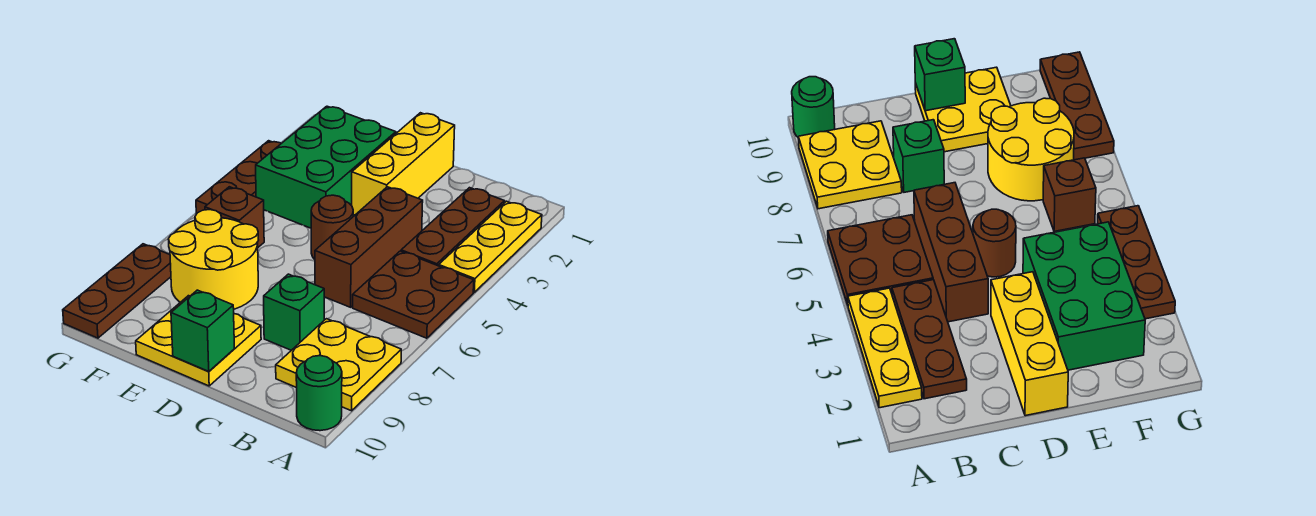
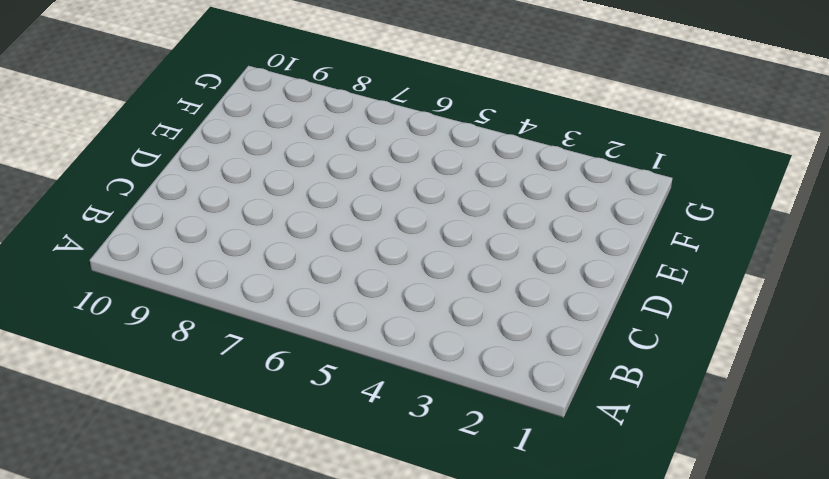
none -> yellow 1x3 plate [439,201,542,292]
none -> brown 2x2 plate [353,251,474,338]
none -> yellow 2x2 plate [276,319,401,411]

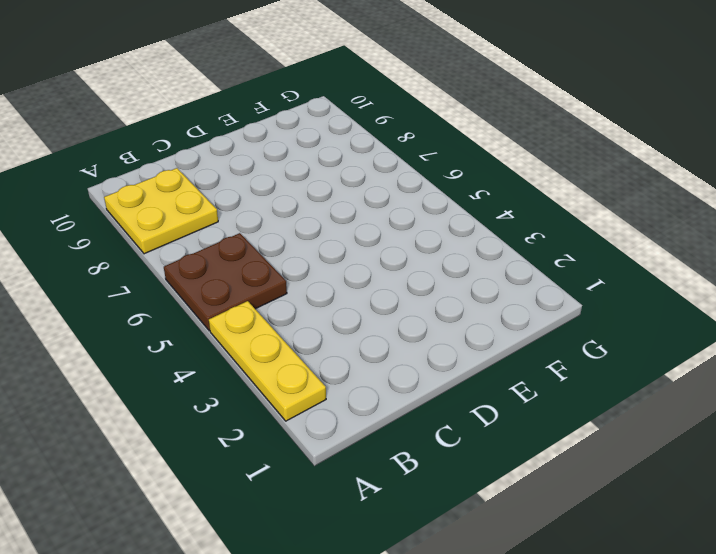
none -> green 1x1 round brick [296,356,342,431]
none -> brown 1x3 plate [401,188,504,266]
none -> brown 1x3 brick [315,187,423,307]

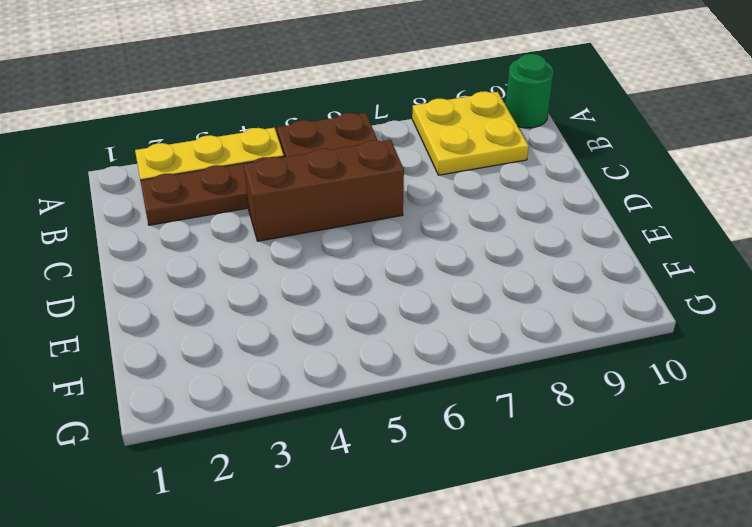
none -> green 1x1 brick [264,274,324,350]
none -> yellow 1x3 brick [352,113,455,215]
none -> brown 1x1 round brick [311,195,353,259]

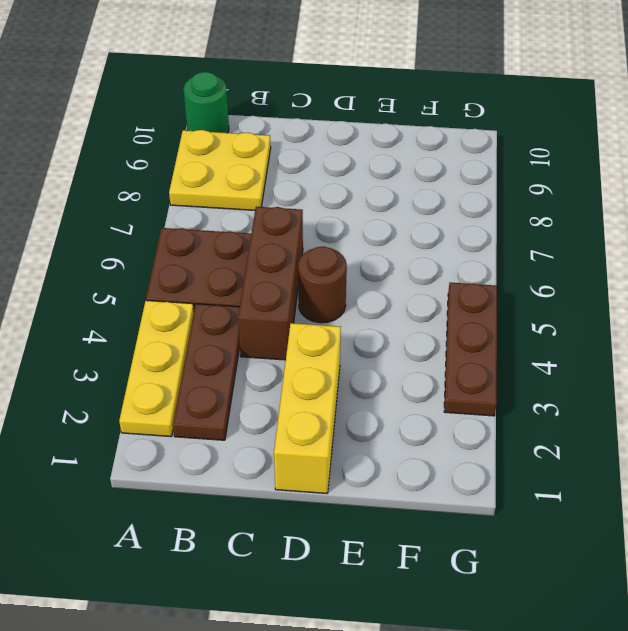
none -> green 1x1 brick [264,274,324,350]
none -> yellow 2x2 plate [136,296,261,386]
none -> green 2x3 brick [256,106,396,228]

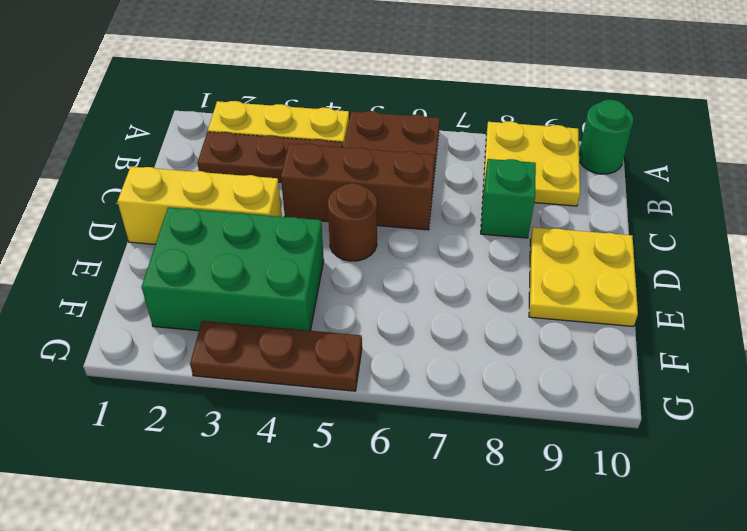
none -> yellow 2x2 round brick [169,210,258,309]
none -> brown 1x1 brick [205,187,264,247]
none -> brown 1x3 plate [63,244,171,338]

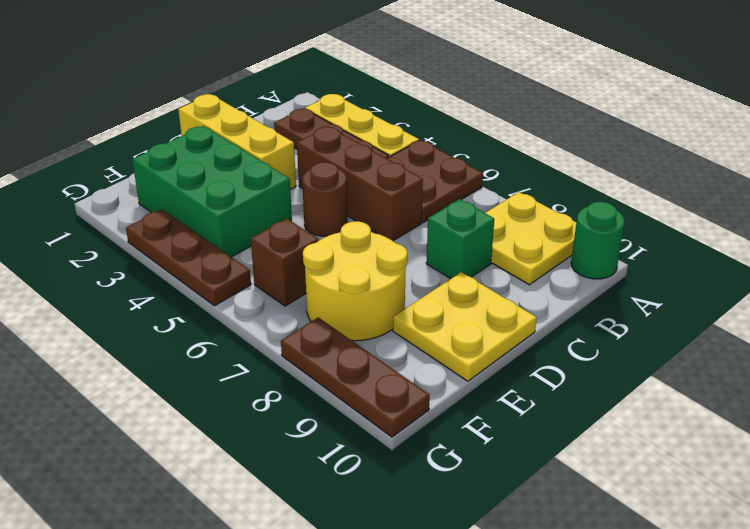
none -> green 1x1 brick [171,290,234,372]

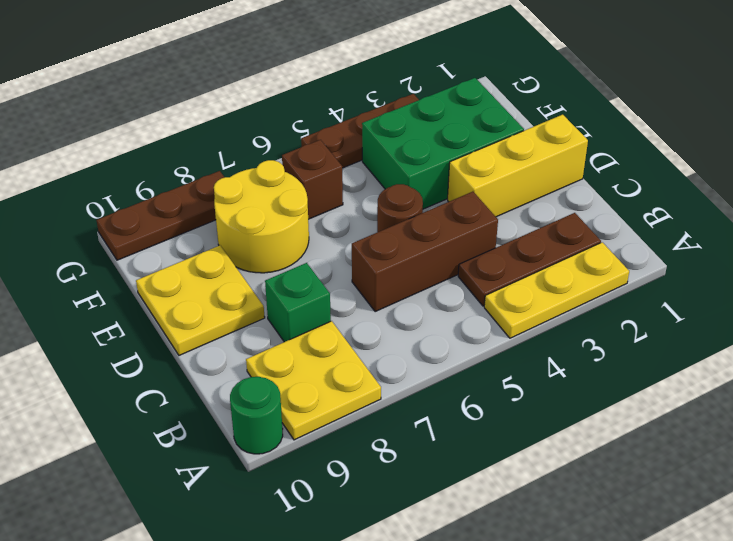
none -> brown 2x2 plate [353,251,474,338]
none -> green 1x1 brick [171,290,234,372]

